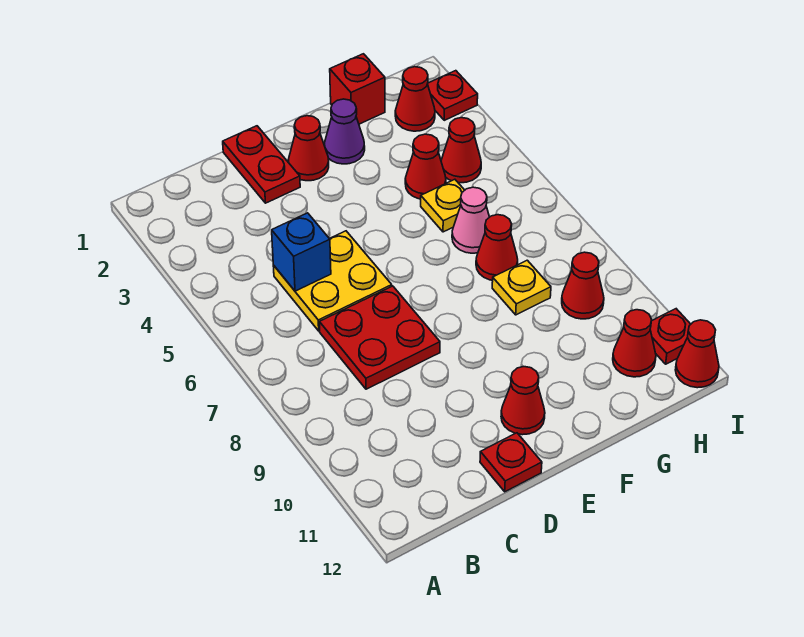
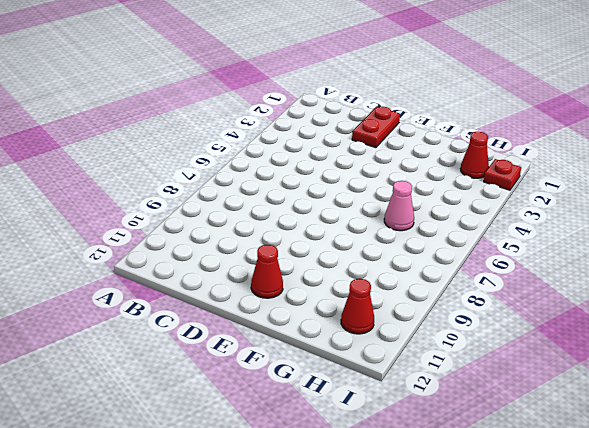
none -> yellow 2x2 plate [273,231,392,331]
none -> red 2x2 plate [319,286,440,389]
none -> red 1x1 plate [480,433,542,492]

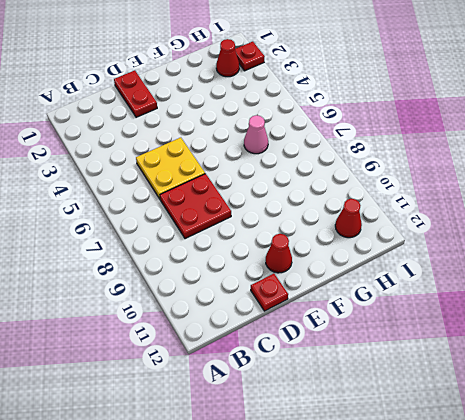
none -> red 1x1 cone [288,116,329,181]
none -> purple 1x1 cone [325,99,365,164]
none -> red 1x1 brick [330,54,385,124]

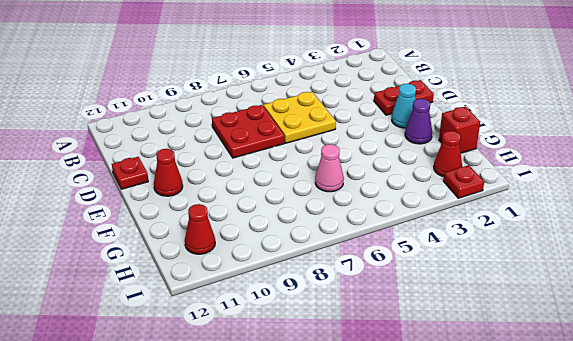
cyan 1x1 cone [392,83,416,128] -> red 1x1 cone [288,116,329,181]
none -> red 1x1 cone [405,134,446,199]
none -> yellow 1x1 plate [421,179,465,232]
none -> red 1x1 cone [476,215,518,280]

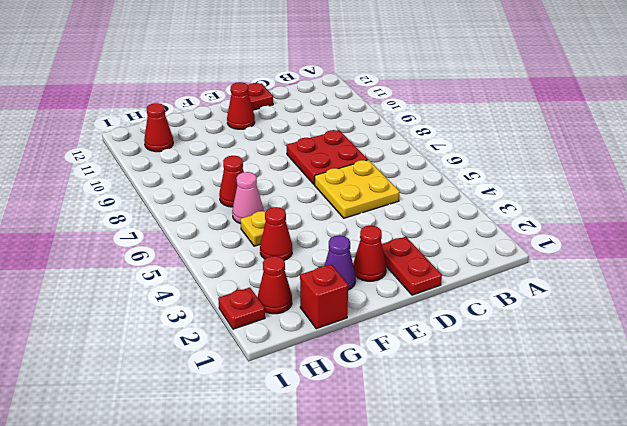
none -> yellow 1x1 plate [492,260,551,315]
none -> red 1x1 cone [441,118,481,183]
none -> red 1x1 cone [562,252,604,319]

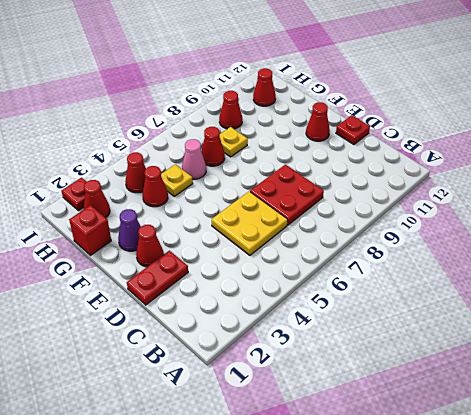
none -> red 1x1 plate [650,309,691,364]
none -> red 1x1 cone [675,320,719,388]
none -> blue 1x1 brick [272,213,331,291]

